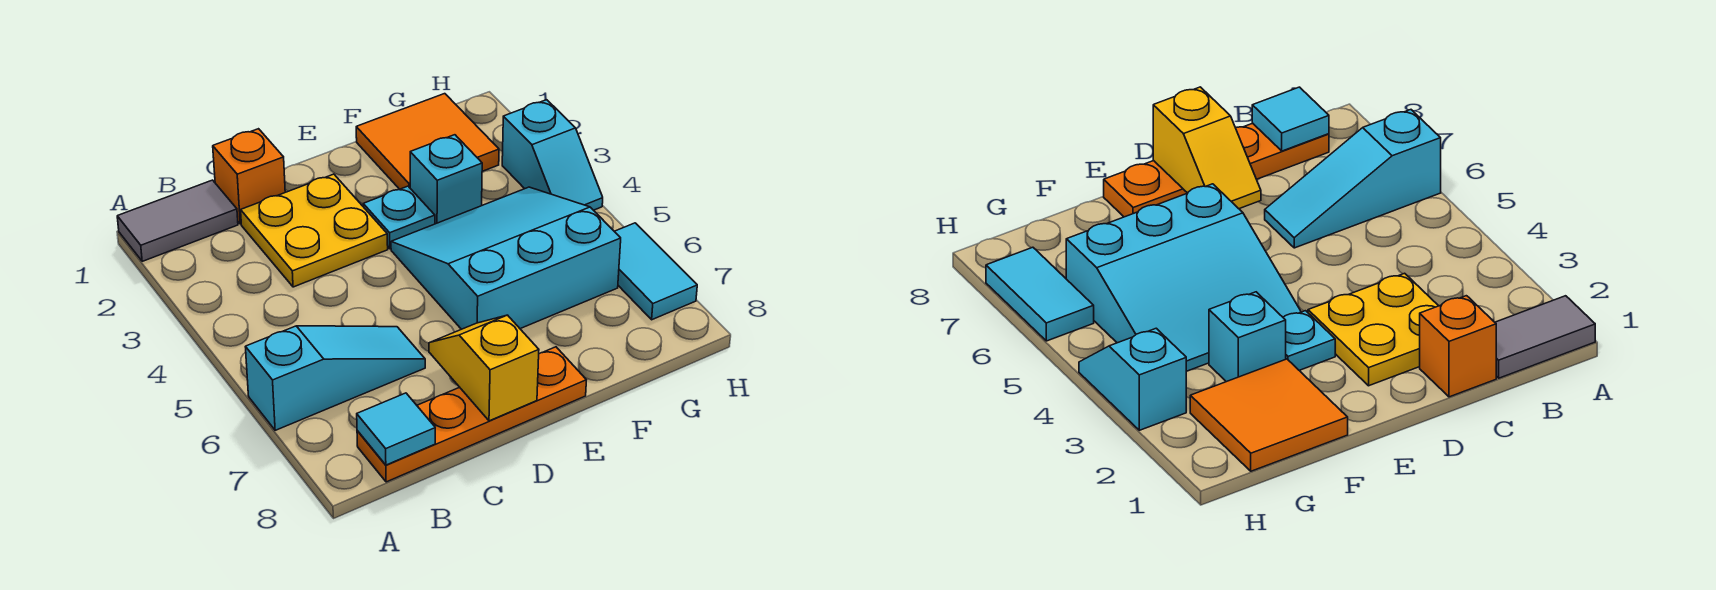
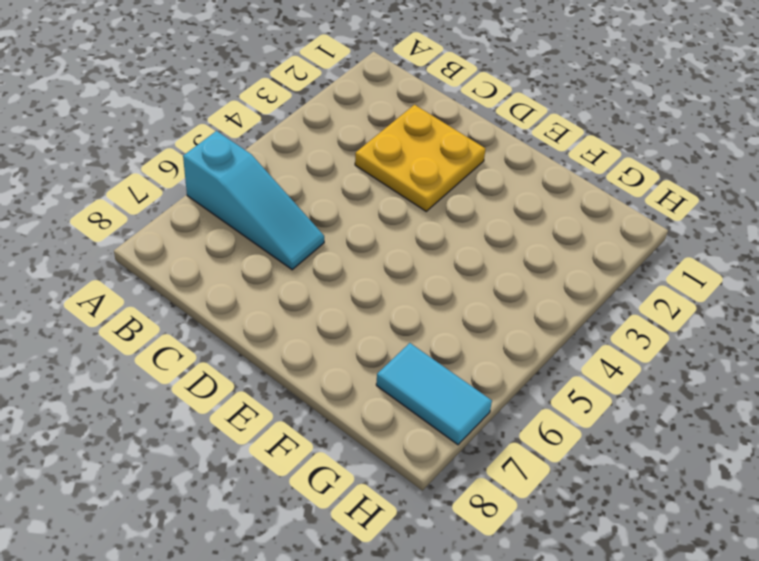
cyan 1x2 tile [376,343,492,445] -> cyan 1x2 tile turned to [614,223,697,320]
none -> grey 1x2 tile [117,180,238,261]
none -> orange 1x4 plate [357,347,586,482]
none -> orange 1x1 brick [213,129,285,224]

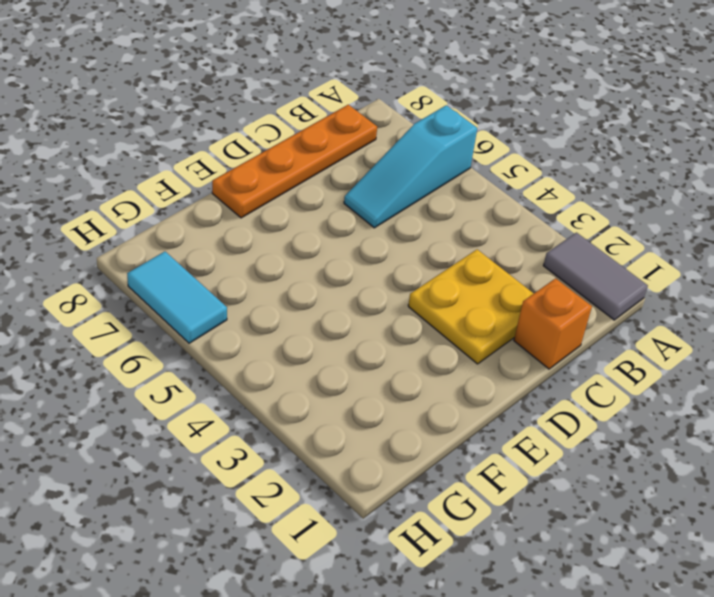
grey 1x2 tile [543,233,648,320] -> grey 1x2 tile turned to [117,180,238,261]
none -> cyan 1x1 plate [363,186,435,249]
none -> cyan 3x3 slope [391,187,621,329]
none -> orange 2x2 tile [356,94,499,189]

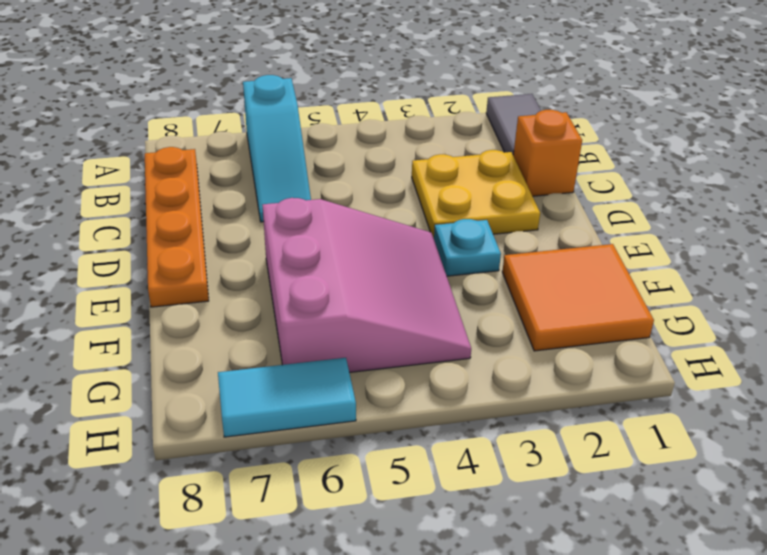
pink 3x3 slope [263,198,471,373] -> cyan 3x3 slope [391,187,621,329]
none -> cyan 1x1 brick [410,135,482,224]
none -> cyan 1x2 slope [502,100,603,210]
none -> cyan 1x1 tile [357,393,435,465]

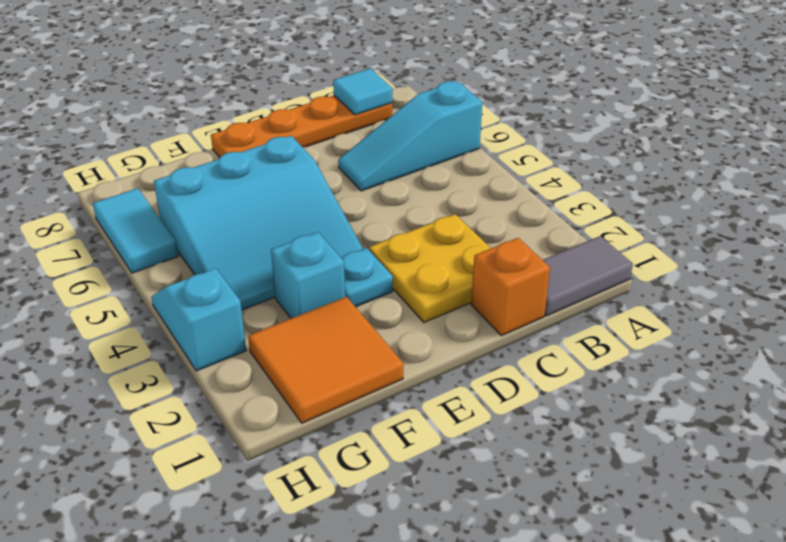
none -> yellow 1x2 slope [429,315,539,421]

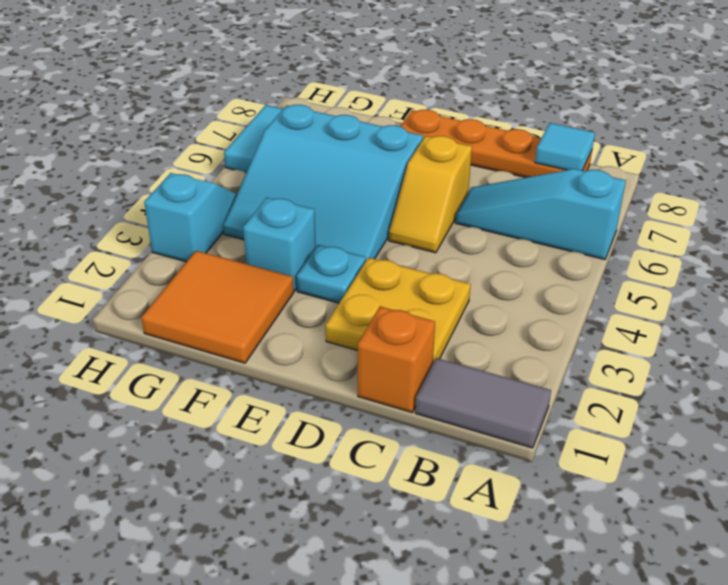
yellow 1x2 slope [389,136,472,253] -> yellow 1x2 slope moved to [429,315,539,421]

